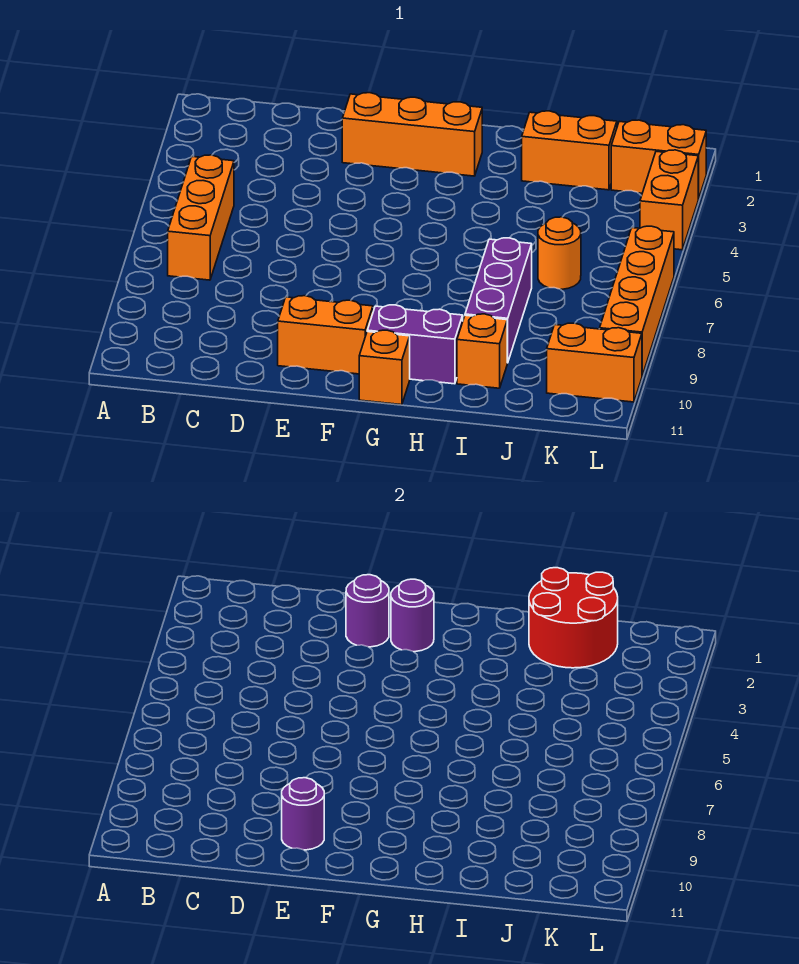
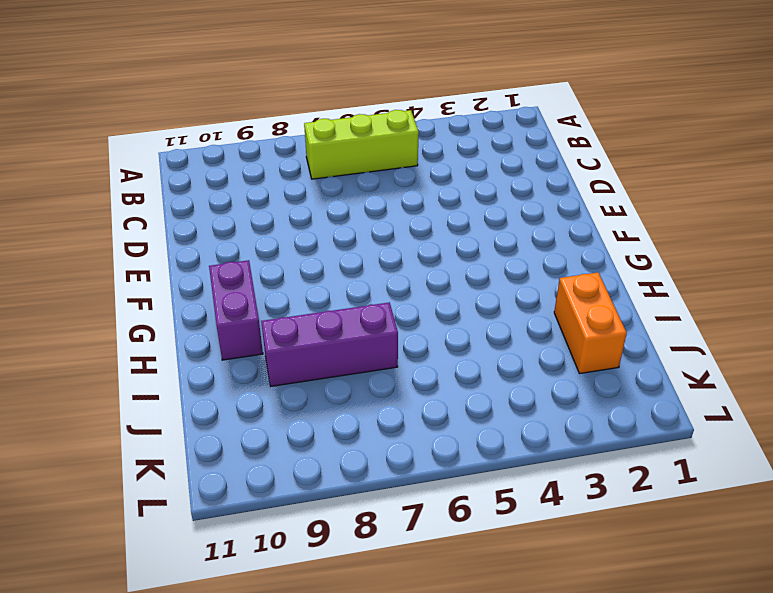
lime 1x3 brick [304,110,419,179] -> orange 1x3 brick [168,155,234,280]
none -> orange 1x3 brick [342,93,482,176]
none -> orange 1x2 brick [278,296,373,374]
none -> orange 1x1 brick [359,330,410,405]

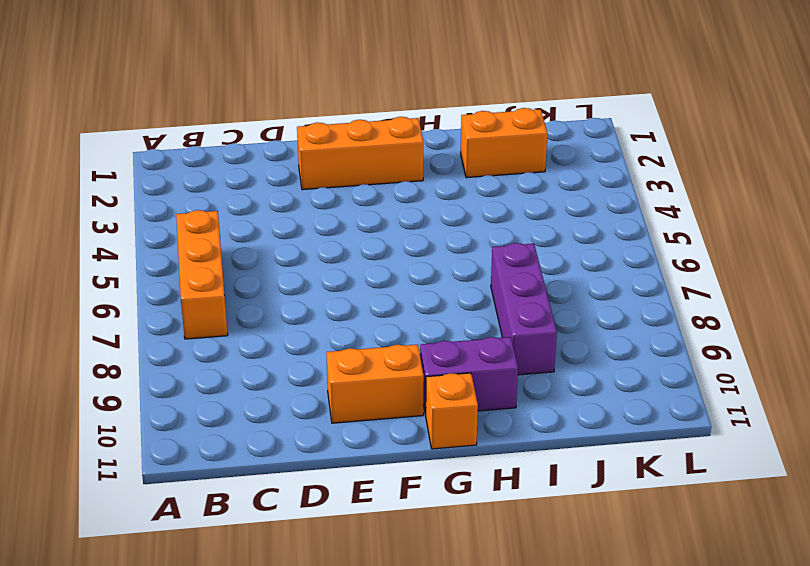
none -> orange 1x1 brick [457,314,507,388]
none -> orange 1x1 round brick [538,217,581,289]
none -> orange 1x2 brick [611,120,706,199]

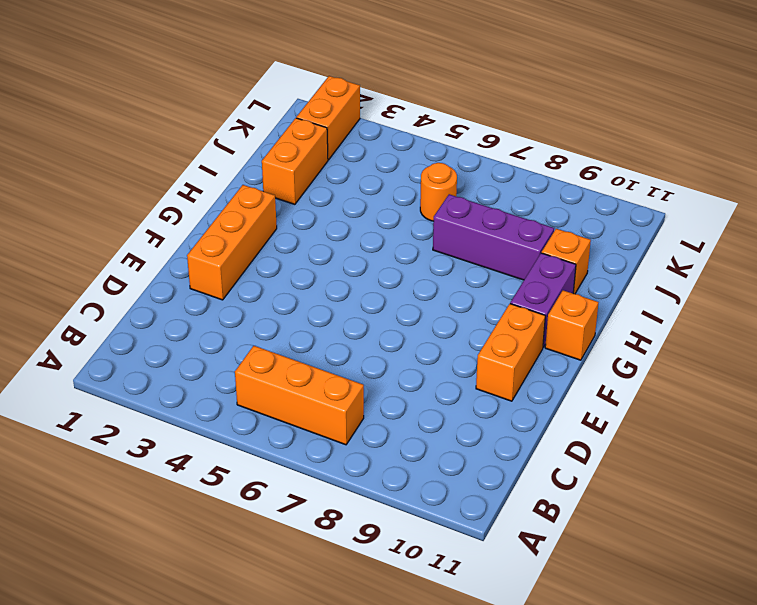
none -> orange 1x2 brick [547,323,642,402]
none -> orange 1x2 brick [640,150,698,250]
none -> orange 1x4 brick [600,226,674,376]

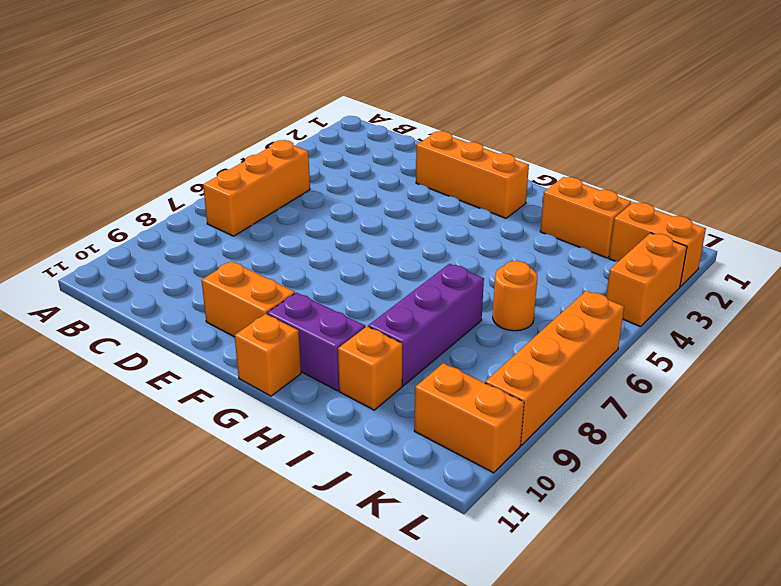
none -> purple 1x1 round brick [346,575,389,647]
none -> purple 1x1 round brick [282,778,324,850]
none -> purple 1x1 round brick [391,579,434,652]

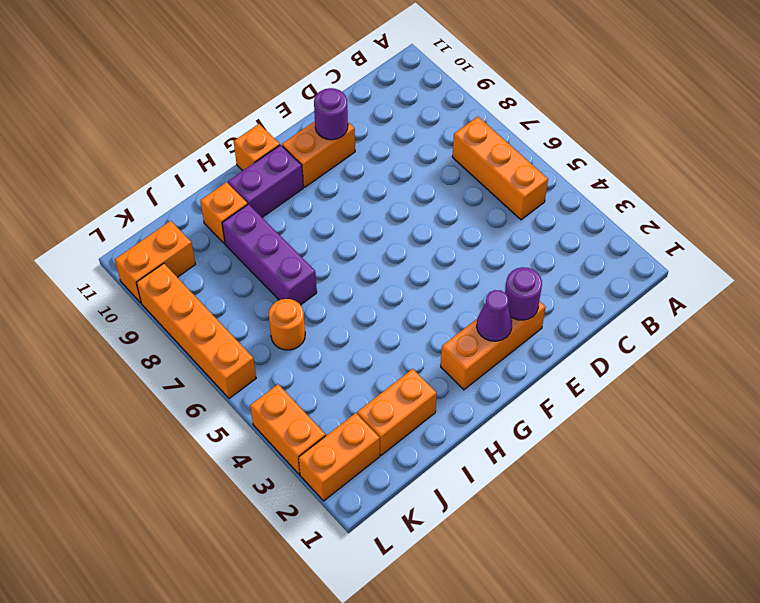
purple 1x1 cone [477,290,512,341] -> purple 1x1 round brick [391,579,434,652]
none -> red 2x2 round brick [529,568,618,668]

